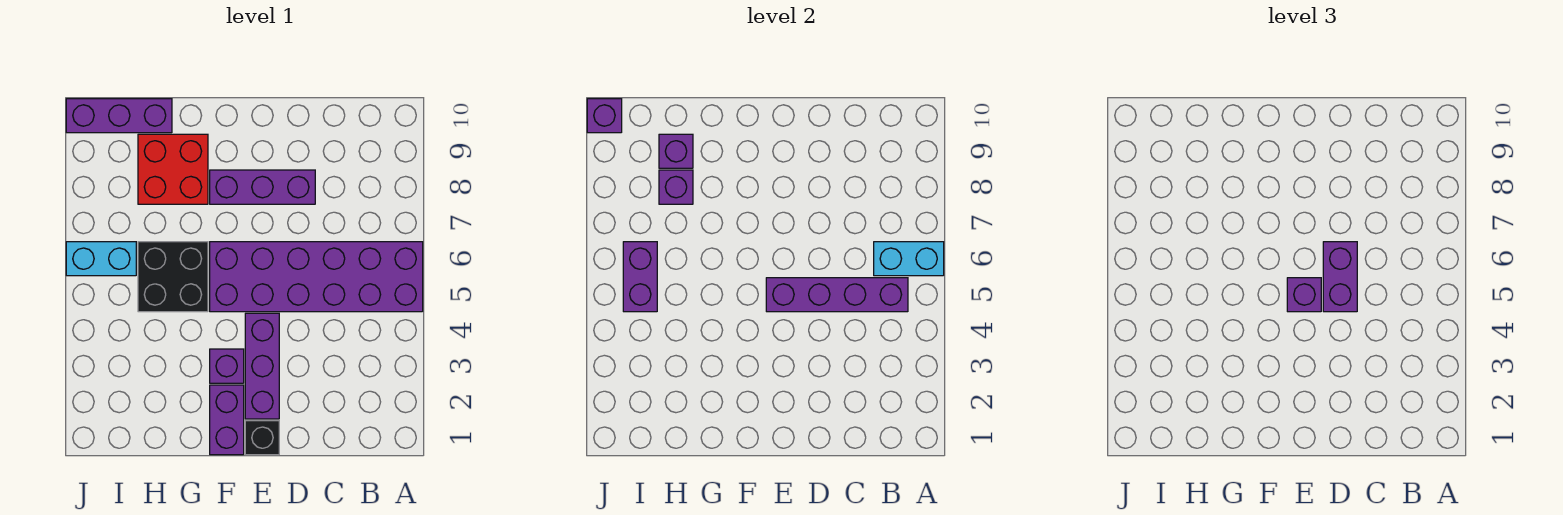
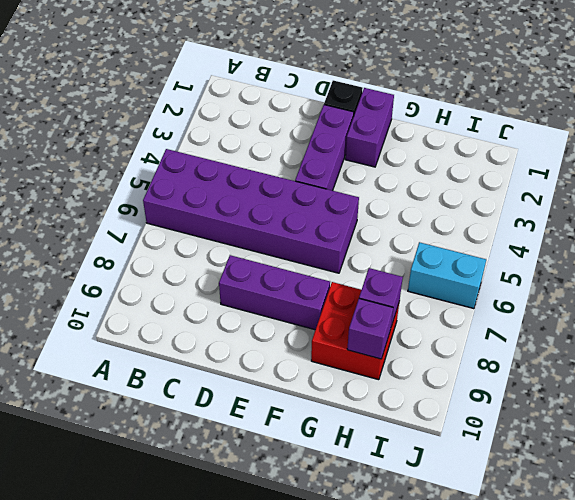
none -> purple 1x1 brick [210,349,244,383]
none -> black 2x2 brick [138,242,208,312]
none -> purple 1x3 brick [66,99,172,133]

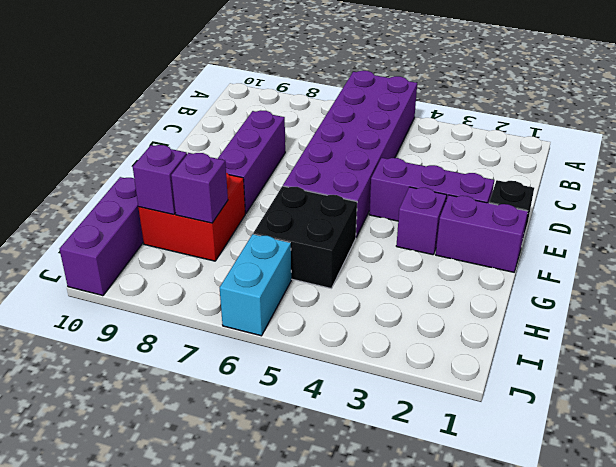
none -> cyan 1x2 brick [874,242,944,276]
none -> purple 1x4 brick [766,278,908,312]
none -> purple 1x2 brick [623,242,657,312]

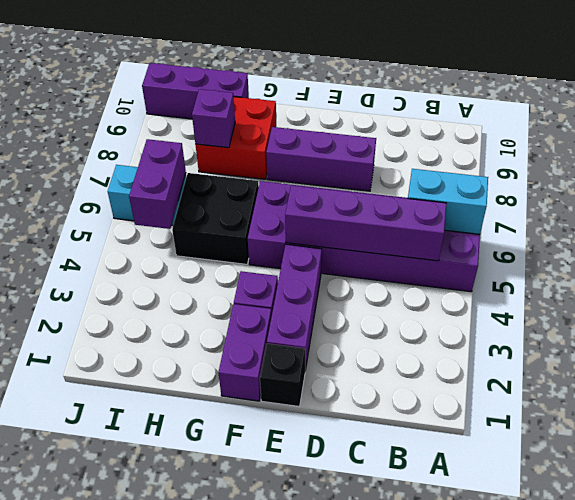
none -> purple 1x1 brick [659,134,693,168]
none -> purple 1x1 brick [587,99,622,133]
none -> purple 1x2 brick [1323,242,1357,312]

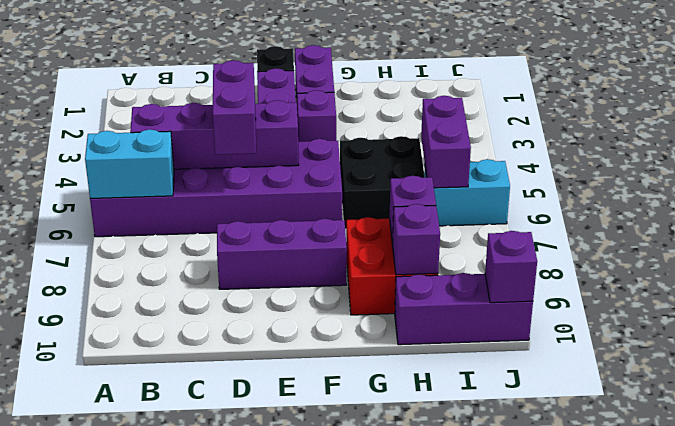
none -> purple 1x1 brick [1287,278,1321,312]

